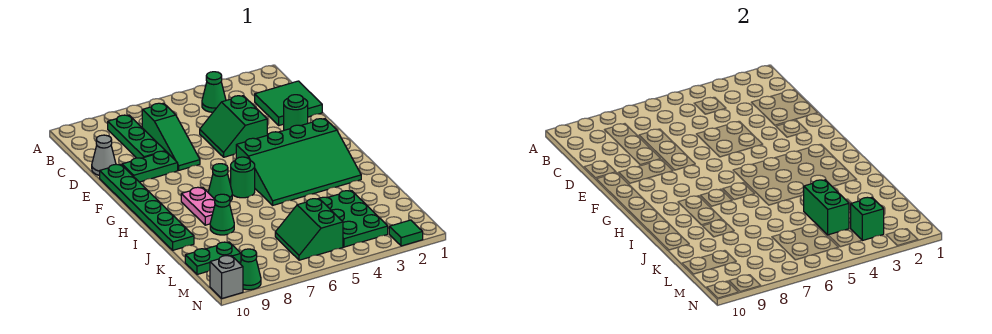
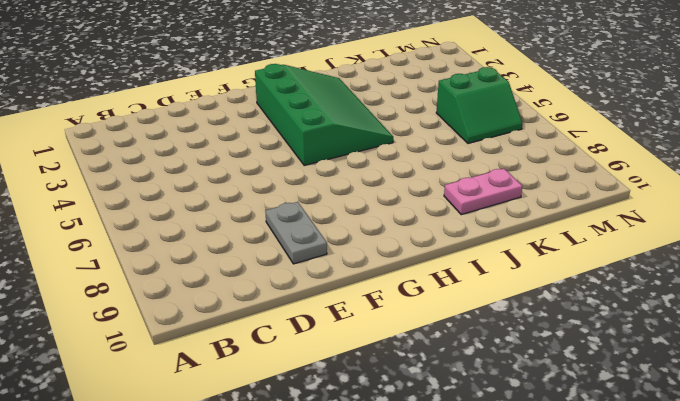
grey 1x2 plate [265,202,327,264] -> green 1x2 plate [122,151,178,182]
pink 1x2 plate [444,169,523,215] -> pink 1x2 plate moved to [181,187,215,225]
none -> green 1x1 cone [202,72,226,112]
none -> green 1x3 plate [108,115,165,158]
none -> green 2x2 tile [255,81,322,125]

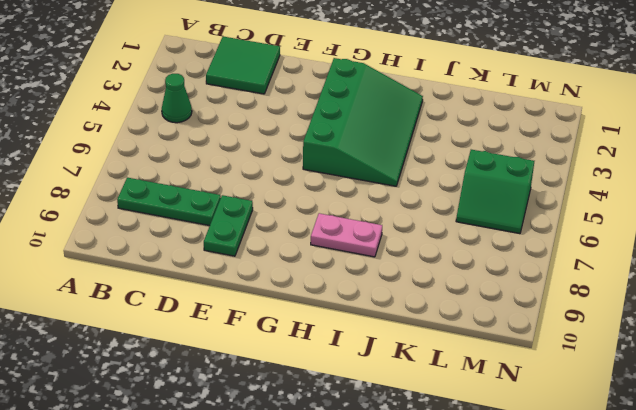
none -> green 1x3 slope [142,103,200,170]
none -> green 2x2 slope [200,96,267,157]
none -> grey 1x1 cone [92,135,116,175]

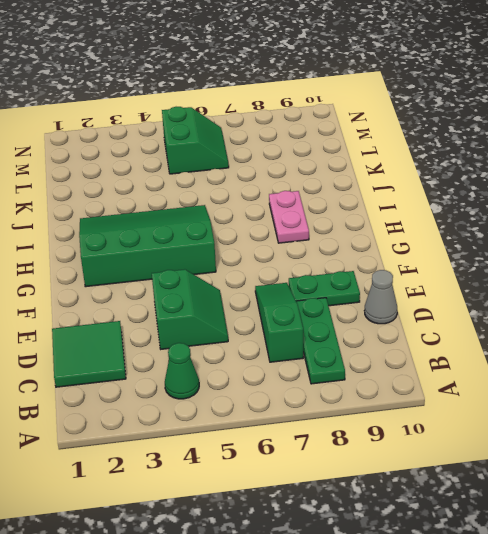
none -> green 1x1 round brick [284,95,308,130]
none -> green 1x6 plate [100,164,194,250]
none -> green 1x1 round brick [231,157,255,198]

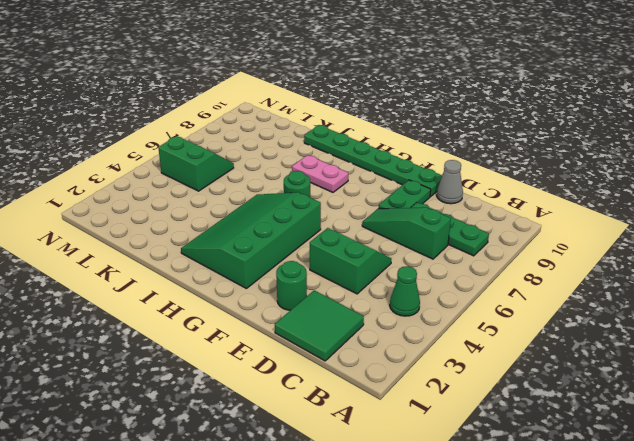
none -> green 1x1 cone [208,164,232,201]
none -> green 1x1 cone [210,194,234,235]
none -> green 2x3 plate [319,191,388,247]

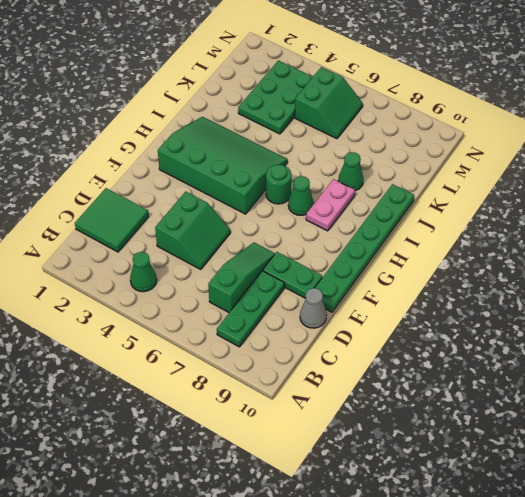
none -> green 1x1 round brick [284,95,308,130]
none -> green 1x2 plate [185,242,241,275]
none -> green 1x1 tile [389,220,423,246]

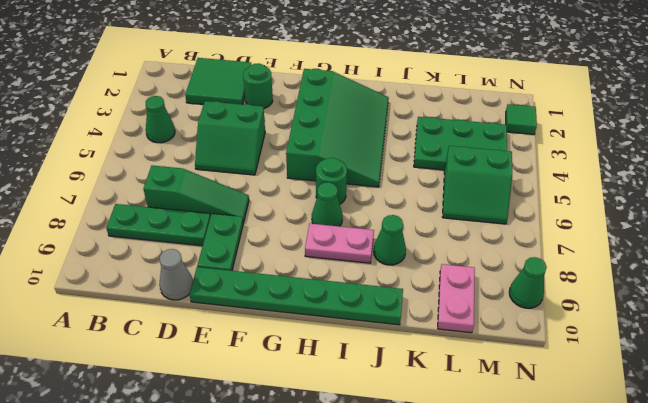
pink 1x2 plate [438,264,475,333] -> green 1x2 plate [185,242,241,275]
none -> grey 1x1 brick [210,256,243,299]
none -> green 1x2 brick [804,180,849,235]
none -> green 1x1 brick [851,197,884,241]

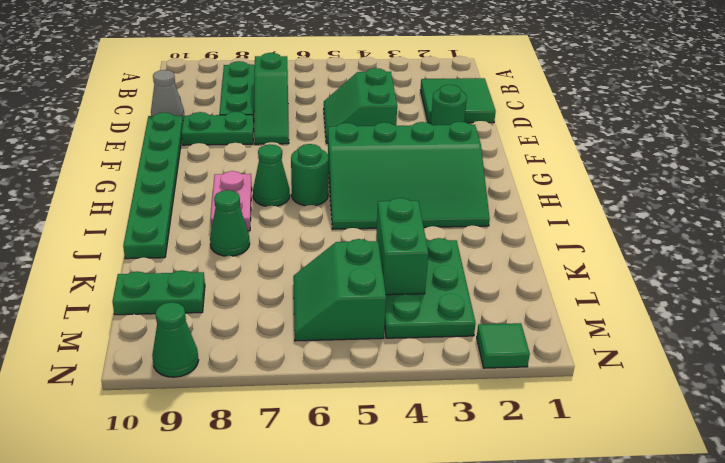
none -> green 1x1 cone [202,72,226,112]
none -> grey 1x1 brick [210,256,243,299]
none -> green 1x1 brick [851,197,884,241]

